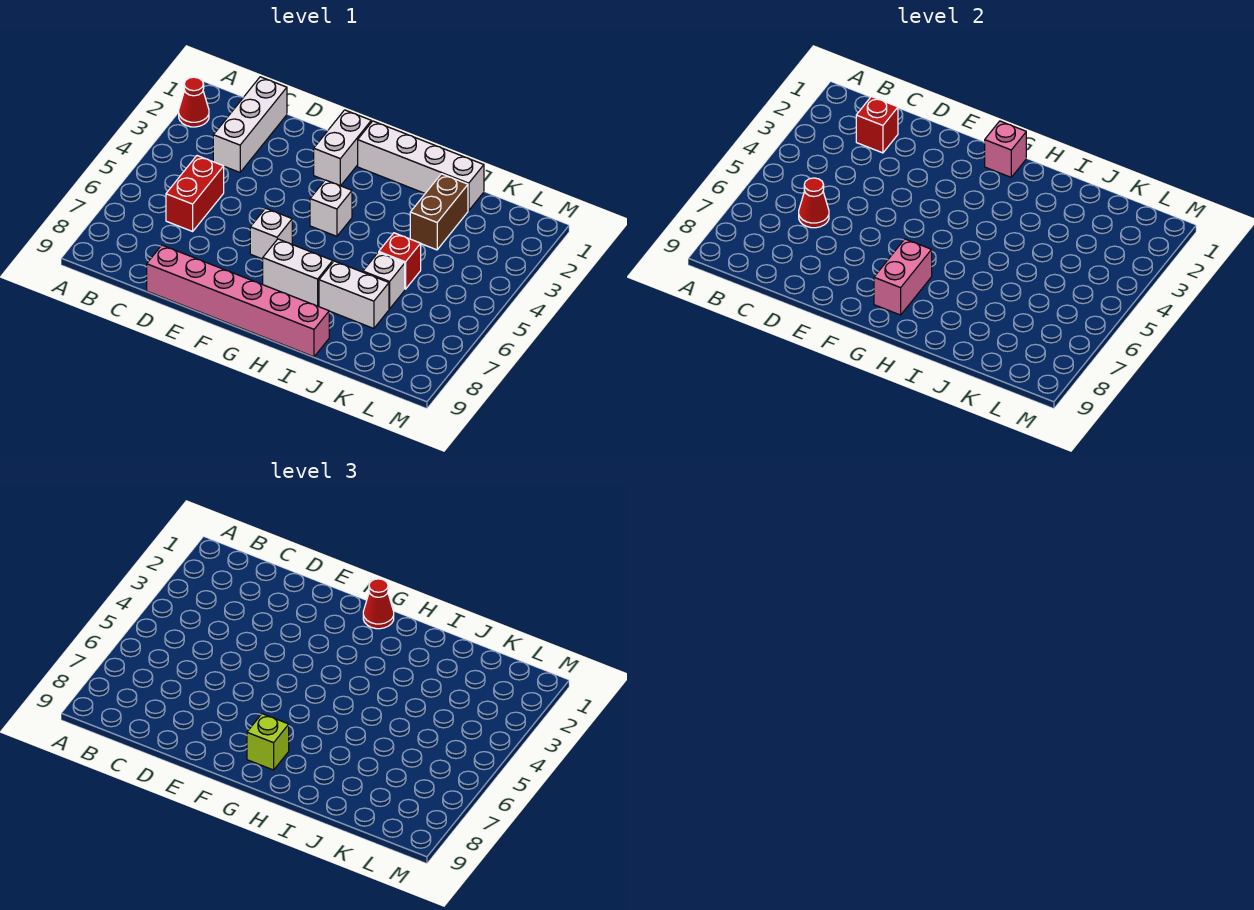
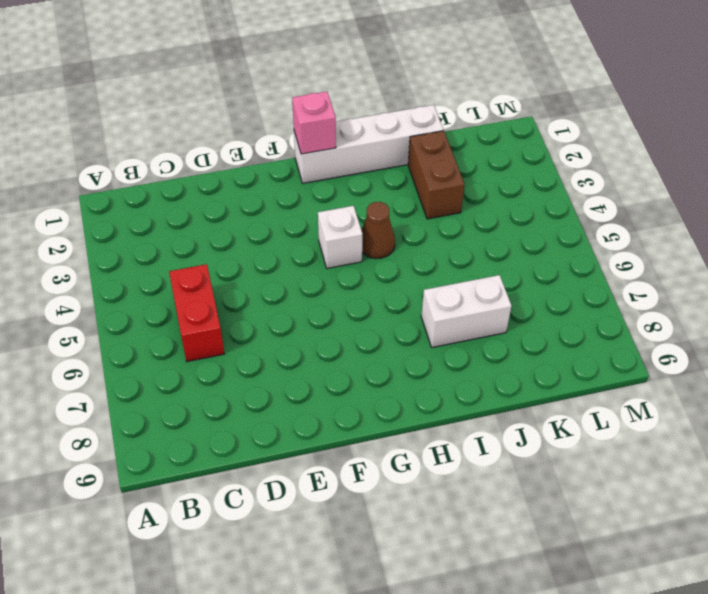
brown 1x1 cone [362,202,395,259] -> none
none -> red 1x1 cone [179,77,209,127]
none -> white 1x3 brick [213,77,287,172]
none -> pink 1x6 brick [147,245,329,357]

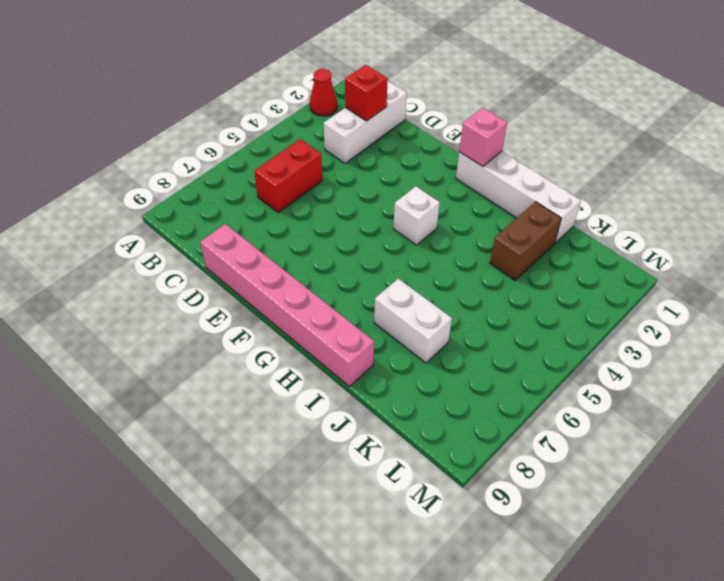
none -> white 1x2 brick [314,110,371,186]
none -> white 1x1 brick [250,208,292,259]
none -> white 1x2 brick [263,239,333,306]

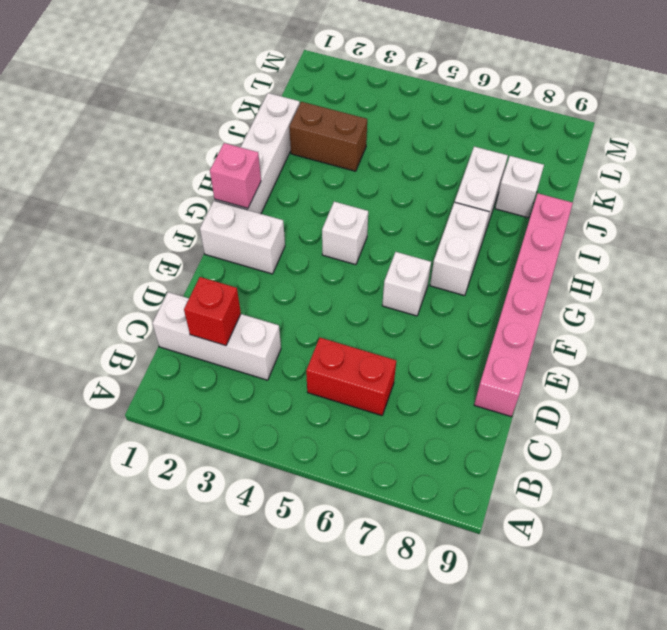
white 1x1 brick [495,156,544,218] -> white 1x1 brick moved to [363,252,405,309]
none -> red 1x1 cone [179,77,209,127]
none -> red 1x1 brick [379,233,421,289]
none -> red 1x1 cone [799,178,829,228]

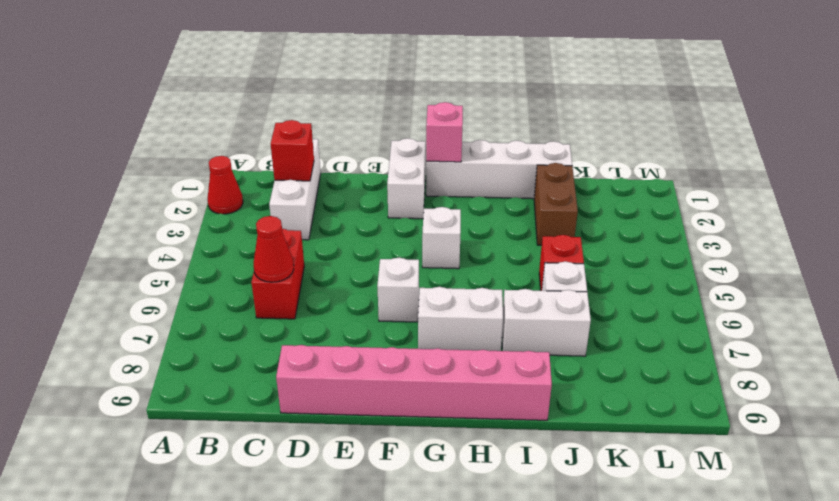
none -> pink 1x2 brick [874,239,932,315]
none -> red 1x1 cone [363,579,394,629]
none -> lime 1x1 brick [247,714,289,770]

